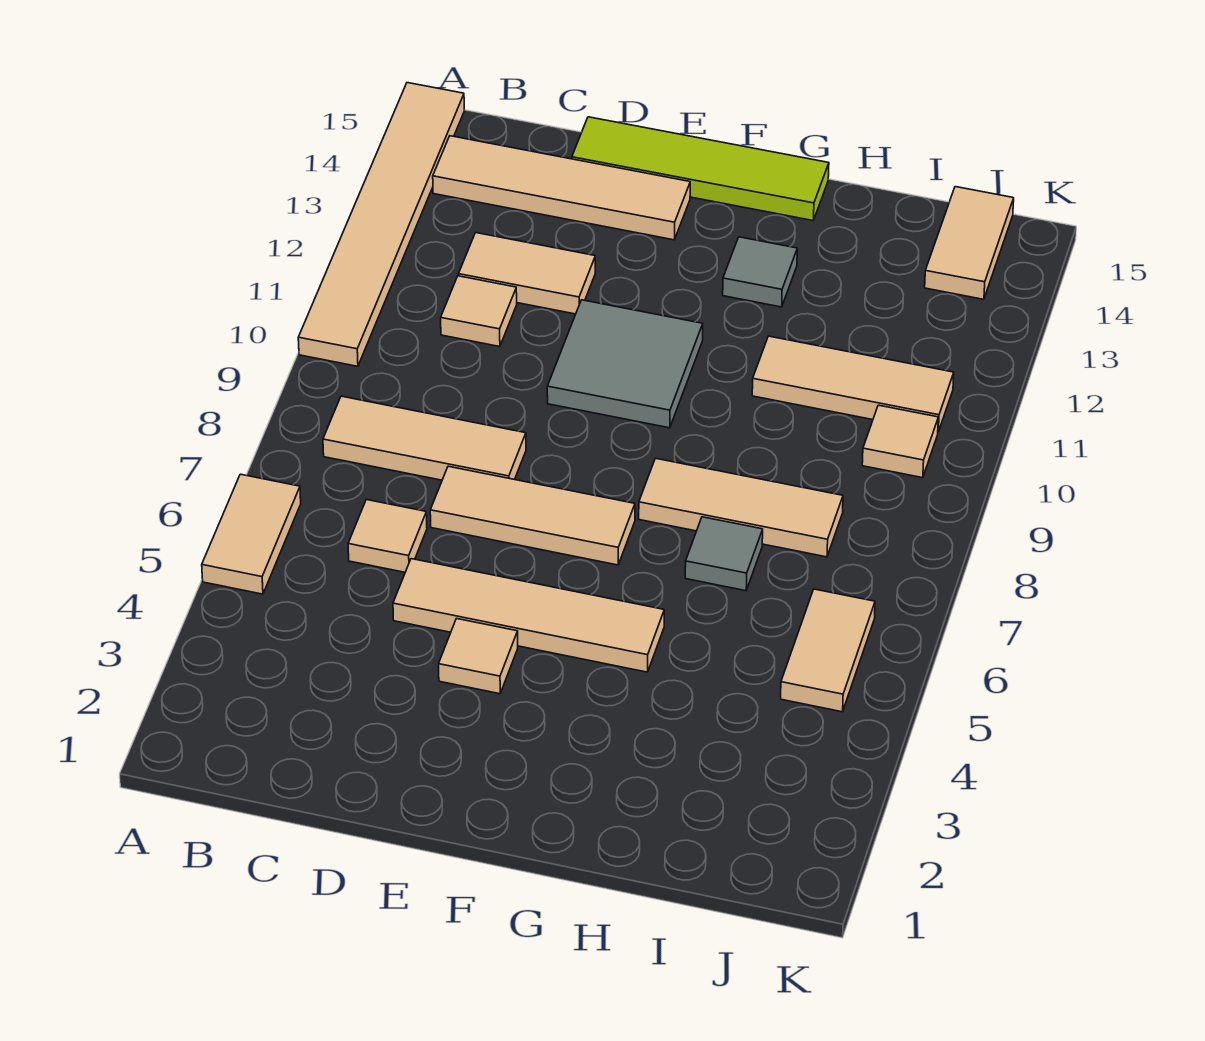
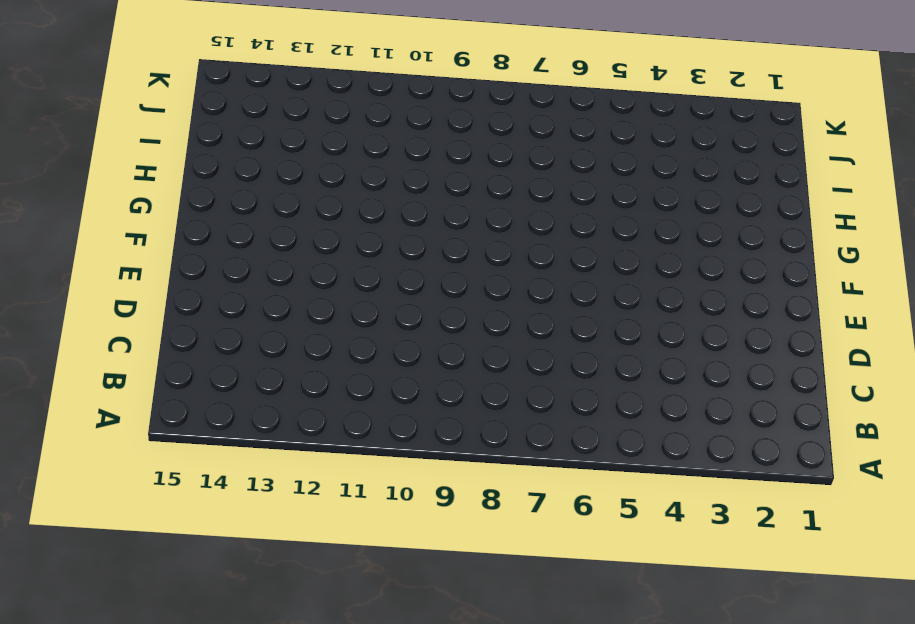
none -> tan 1x2 tile [202,474,301,594]
none -> tan 1x6 tile [298,83,464,366]
none -> tan 1x3 tile [323,396,526,480]

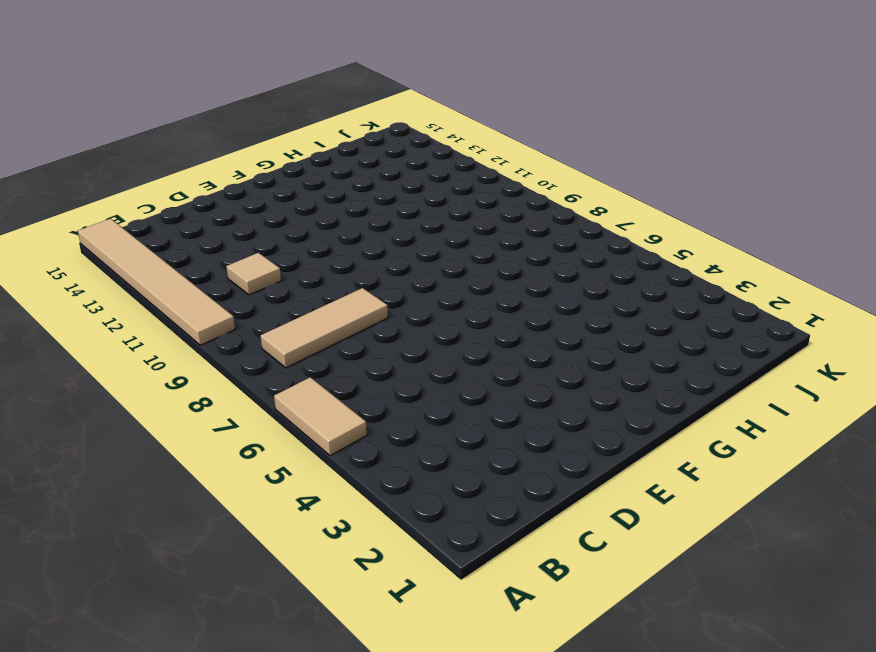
none -> tan 1x4 tile [433,136,690,240]
none -> tan 1x1 tile [348,500,427,572]
none -> tan 1x2 tile [459,233,595,314]

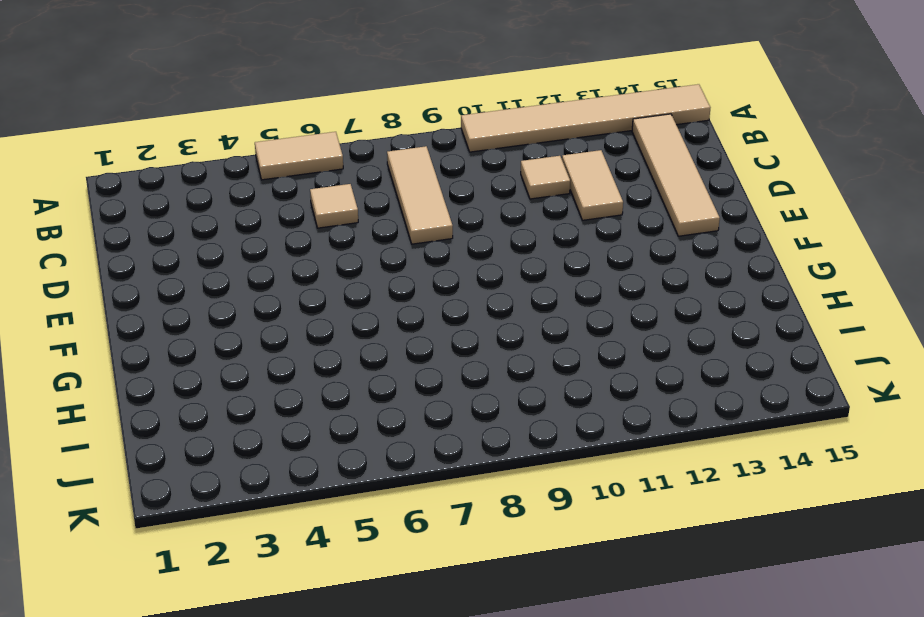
none -> tan 1x4 tile [393,559,664,672]
none -> tan 1x3 tile [430,466,635,565]
none -> lime 1x4 tile [572,117,829,221]

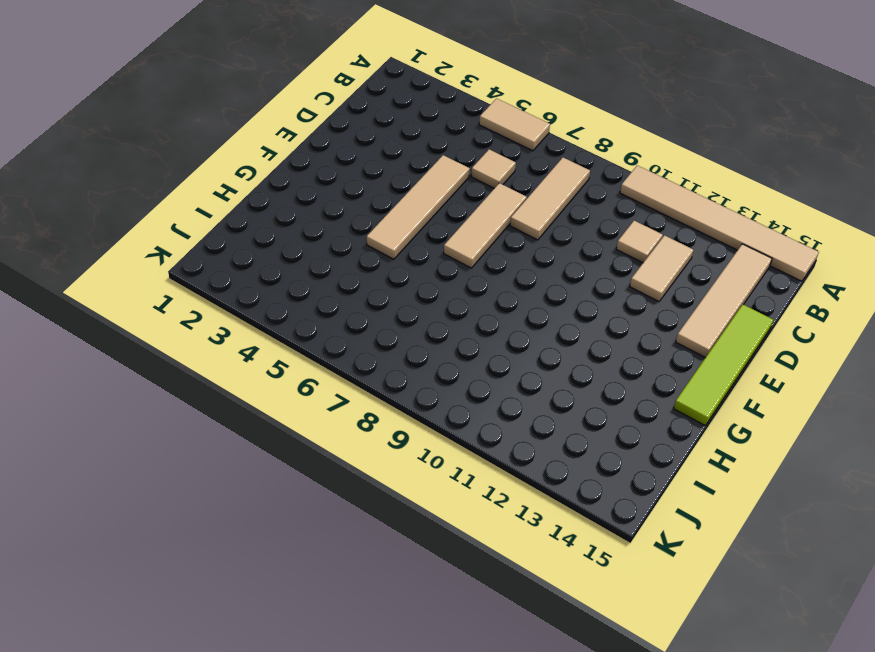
none -> tan 1x1 tile [439,619,518,694]
none -> grey 2x2 tile [547,300,703,428]
none -> tan 1x3 tile [639,458,843,557]

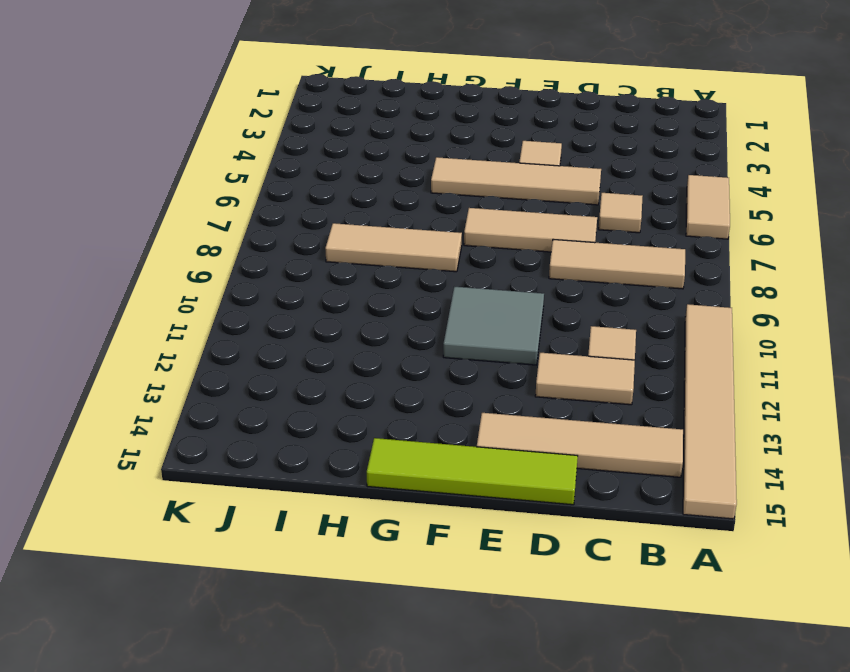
none -> grey 1x1 tile [723,237,797,307]
none -> grey 1x1 tile [685,517,763,591]
none -> tan 1x3 tile [752,336,954,432]

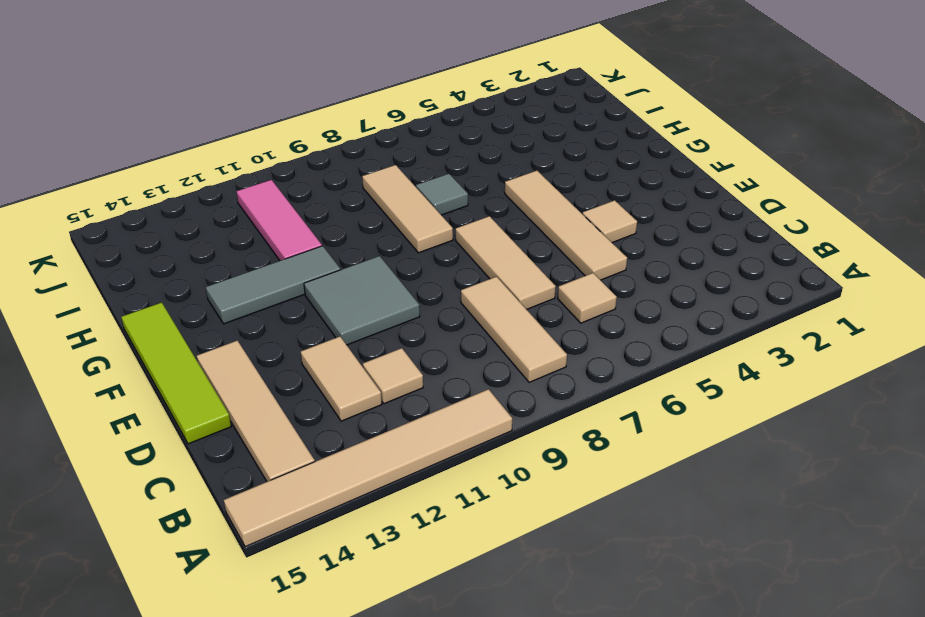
grey 1x3 tile [206,246,340,324] -> grey 1x1 tile [723,237,797,307]
pink 1x3 tile [236,180,322,261] -> tan 1x3 tile [752,336,954,432]
none -> tan 1x2 tile [202,474,301,594]
none -> tan 1x2 tile [781,589,875,712]
none -> tan 1x1 tile [862,405,938,478]

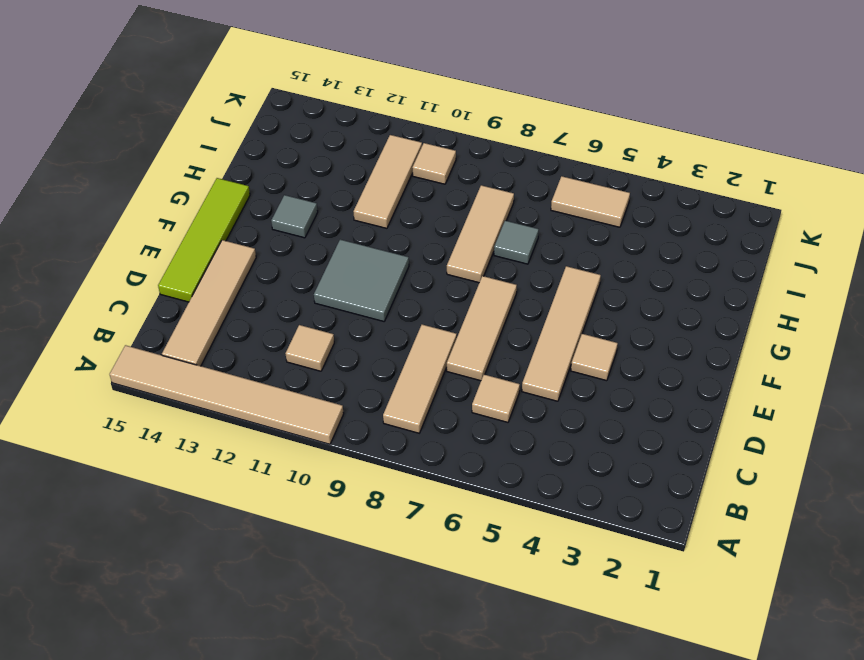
none -> tan 1x2 tile [202,474,301,594]
none -> tan 1x2 tile [459,233,595,314]
none -> tan 1x2 tile [925,187,1014,299]

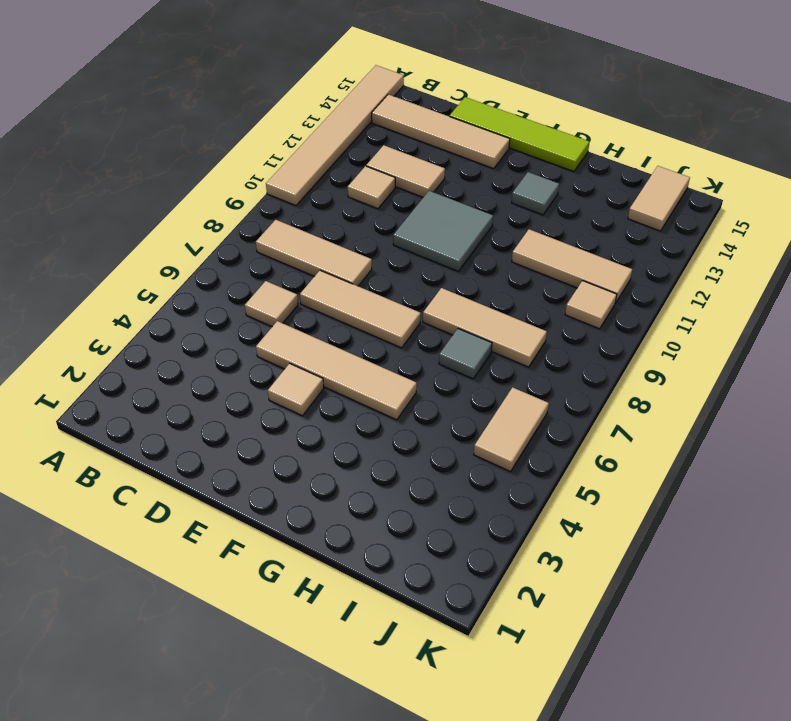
none -> tan 1x2 tile [202,474,301,594]

